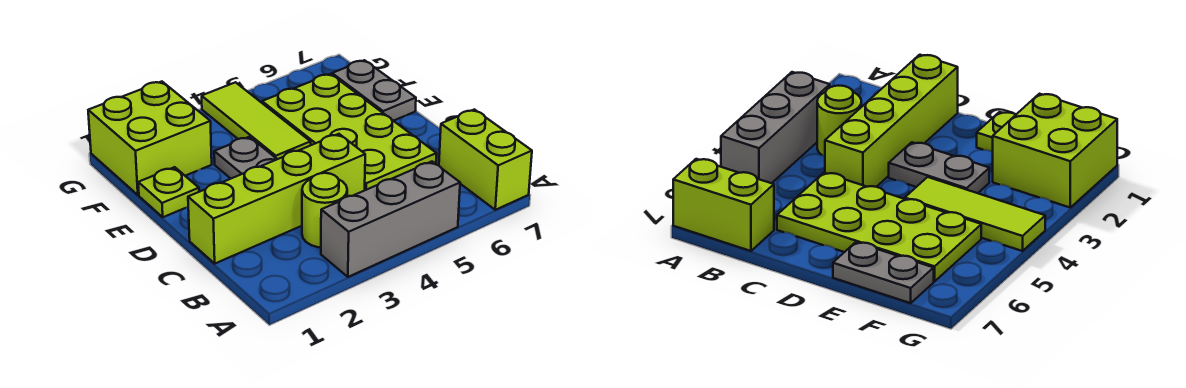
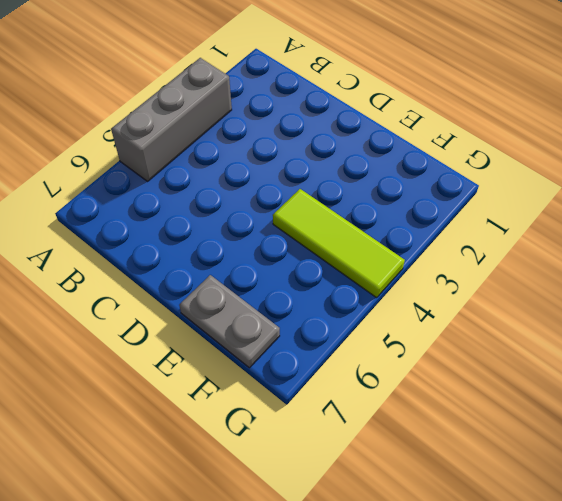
none -> lime 1x2 brick [439,109,532,210]
none -> lime 1x1 round brick [302,173,347,247]

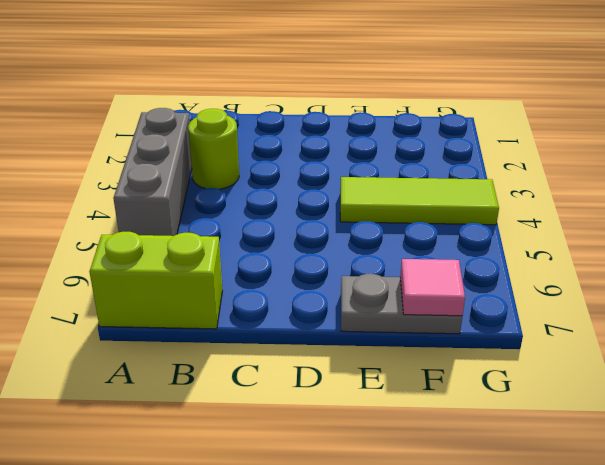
pink 1x1 tile [400,259,465,316] -> none
none -> lime 1x4 brick [188,134,365,263]
none -> lime 2x4 plate [262,74,436,190]

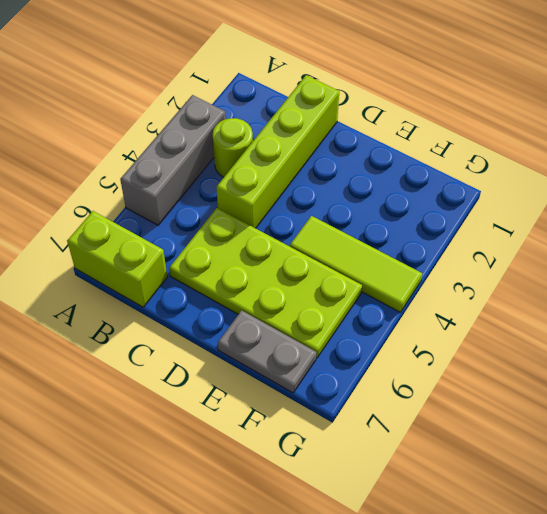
none -> grey 1x2 plate [214,137,277,178]
none -> lime 1x1 plate [138,167,199,217]

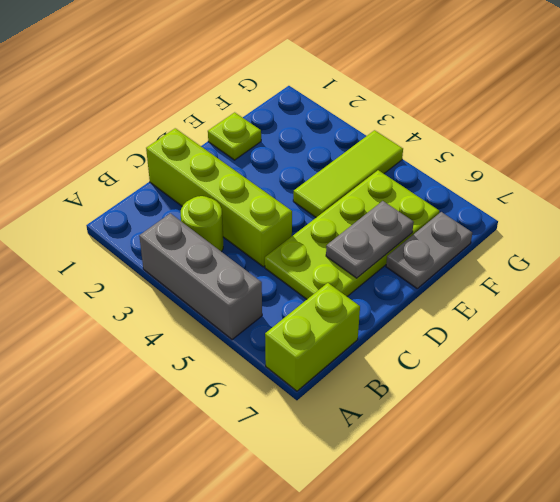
grey 1x2 plate [326,201,414,278] -> grey 1x2 plate moved to [214,137,277,178]
none -> lime 2x2 brick [88,82,212,195]

